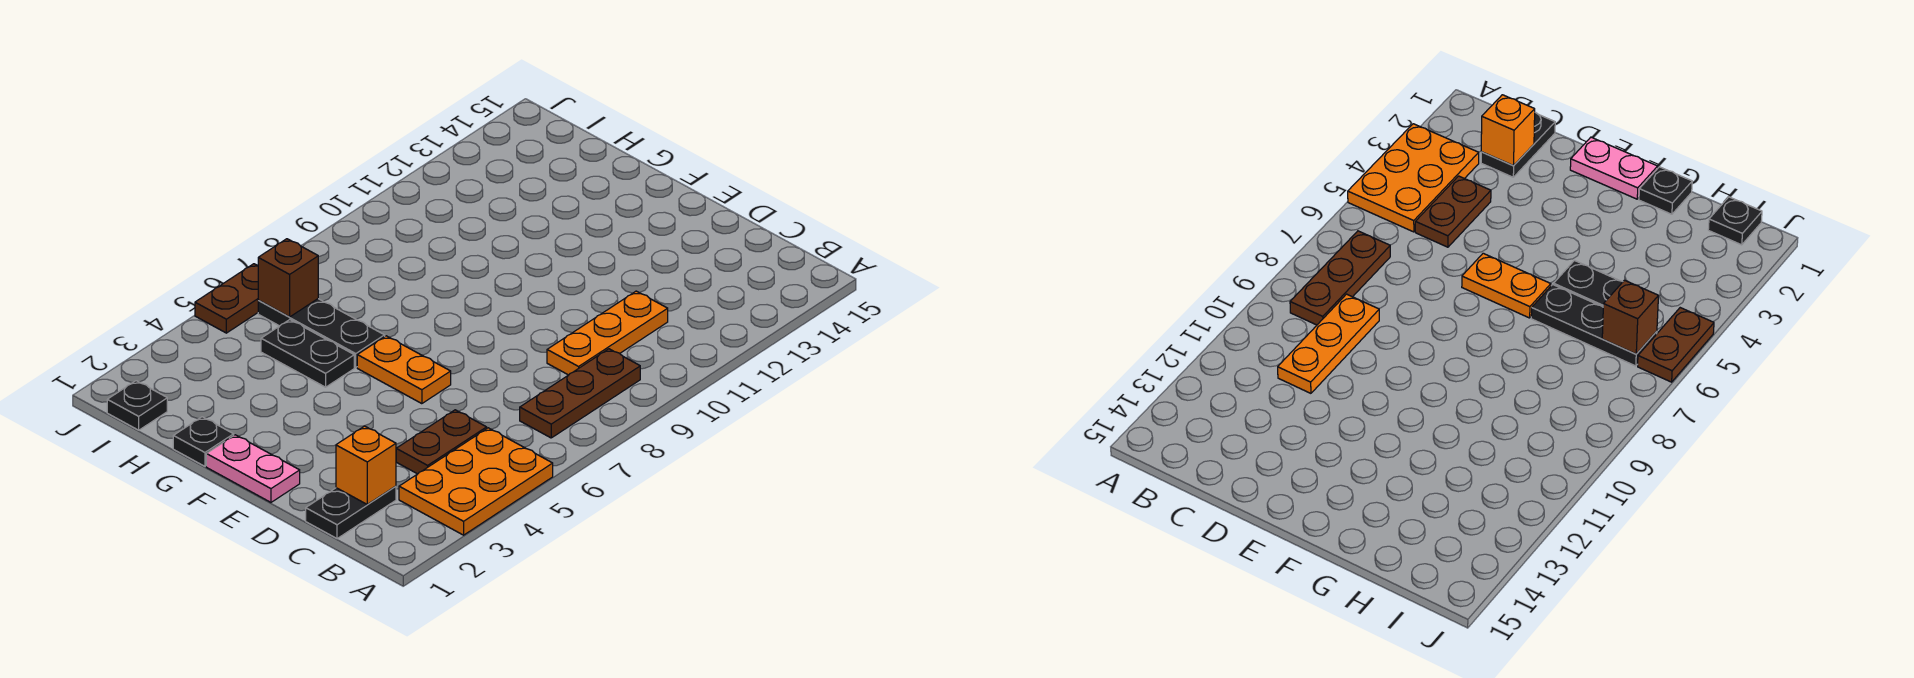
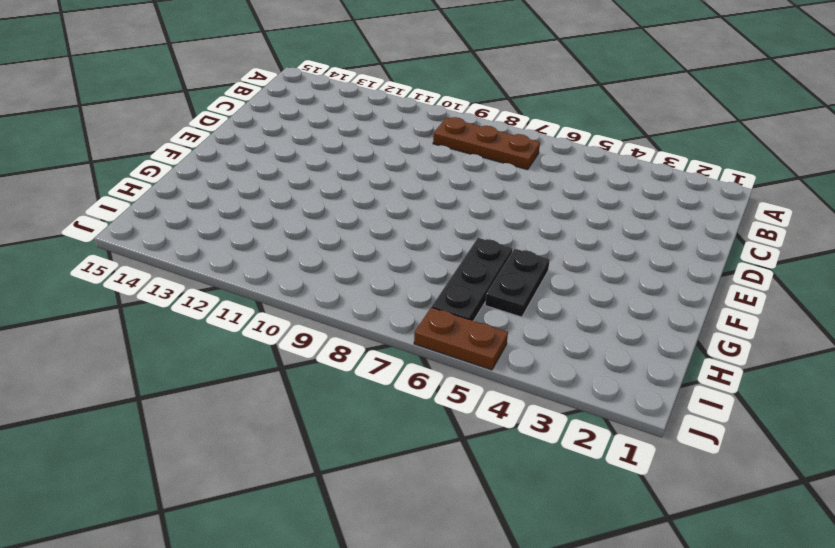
none -> orange 2x3 plate [399,428,553,535]
none -> black 1x2 plate [306,486,396,539]
none -> brown 1x2 plate [396,410,487,474]

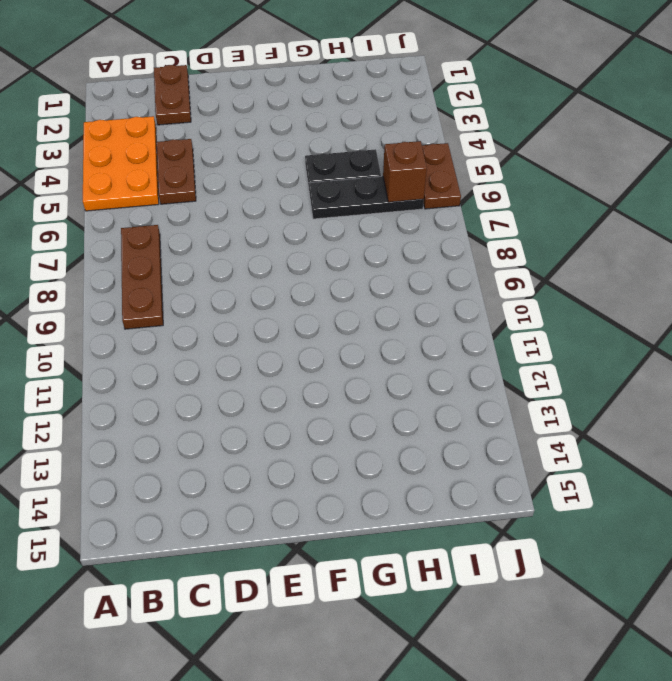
brown 1x2 plate [154,65,191,125] -> black 1x2 plate [306,486,396,539]
none -> orange 1x3 plate [547,291,668,375]
none -> pink 1x2 plate [206,435,300,502]
none -> orange 1x2 plate [357,336,451,404]

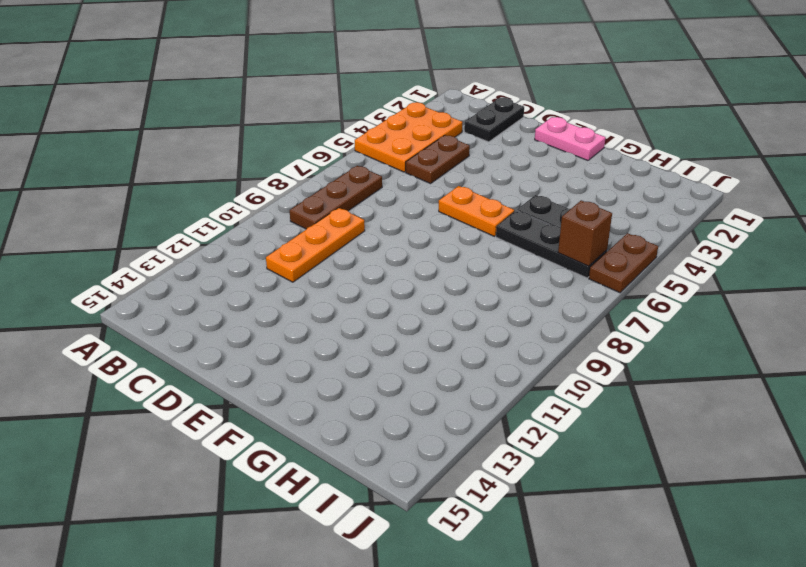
none -> black 1x1 plate [173,417,234,466]
none -> black 1x1 plate [107,381,167,430]
none -> orange 1x1 brick [336,426,396,505]

